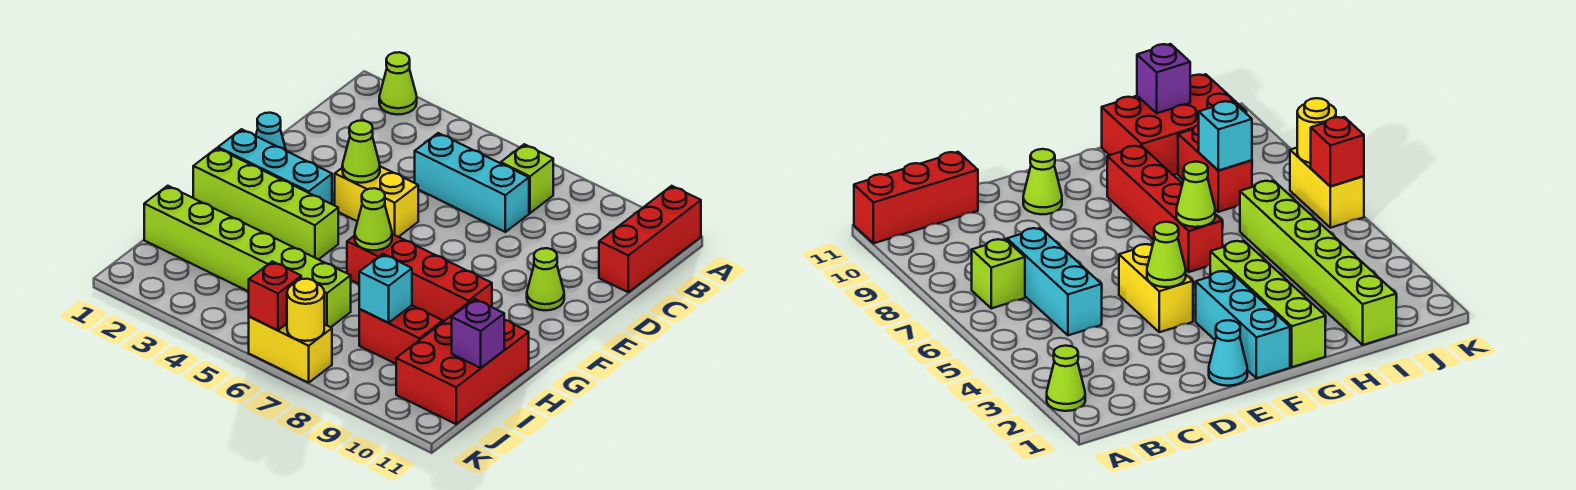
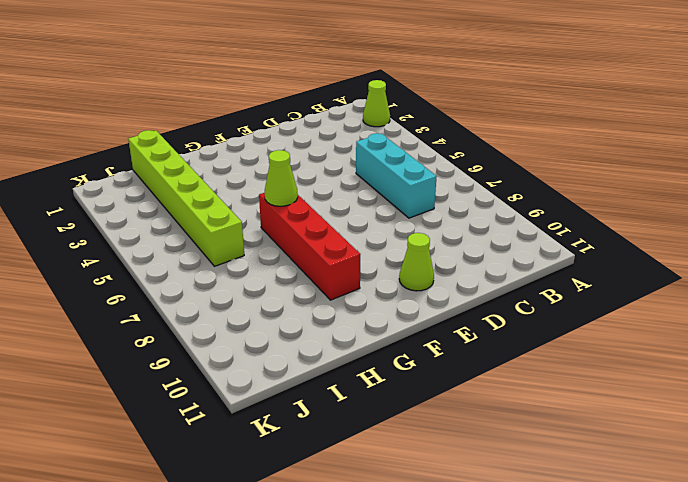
none -> red 1x3 brick [599,186,701,292]
none -> lime 1x1 brick [501,144,553,213]
none -> cyan 1x1 cone [256,113,286,151]

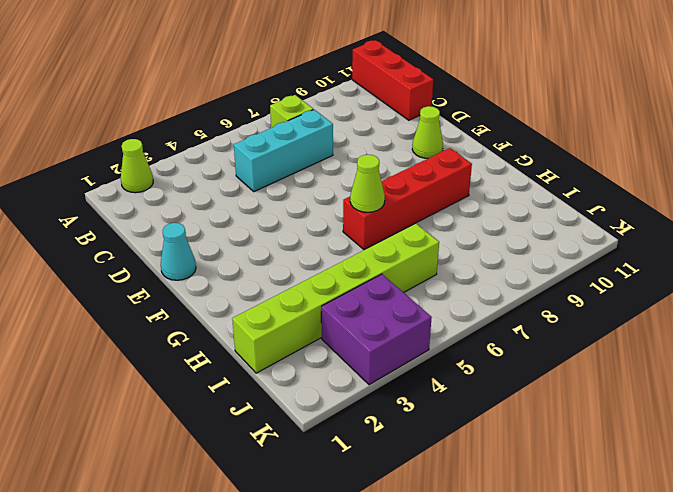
purple 2x2 brick [321,274,432,385] -> none
none -> yellow 1x2 brick [335,166,418,237]
none -> cyan 1x3 brick [218,129,332,204]
none -> lime 1x4 brick [193,148,338,260]

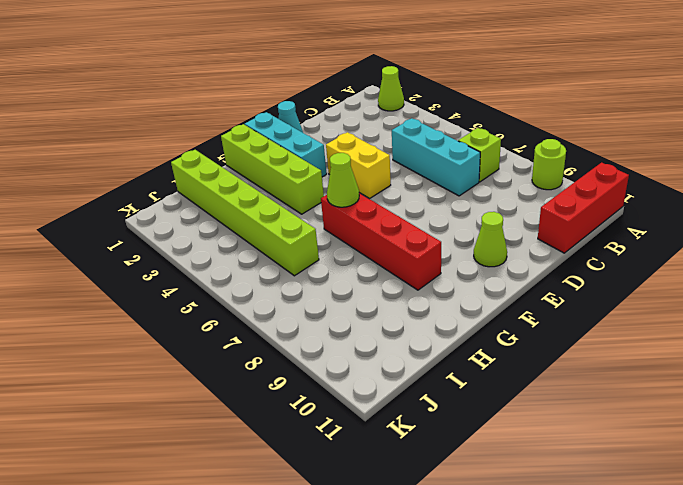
lime 1x1 round brick [532,139,566,190] -> none
none -> red 2x3 brick [396,303,529,424]
none -> red 1x2 brick [359,305,443,364]
none -> yellow 1x2 brick [249,317,332,383]

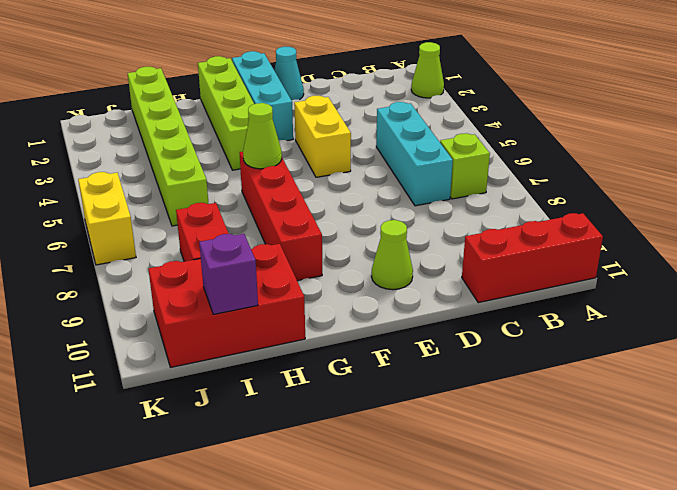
none -> lime 1x1 cone [342,121,380,183]
none -> cyan 1x1 brick [359,254,412,323]
none -> red 1x1 brick [249,261,301,330]

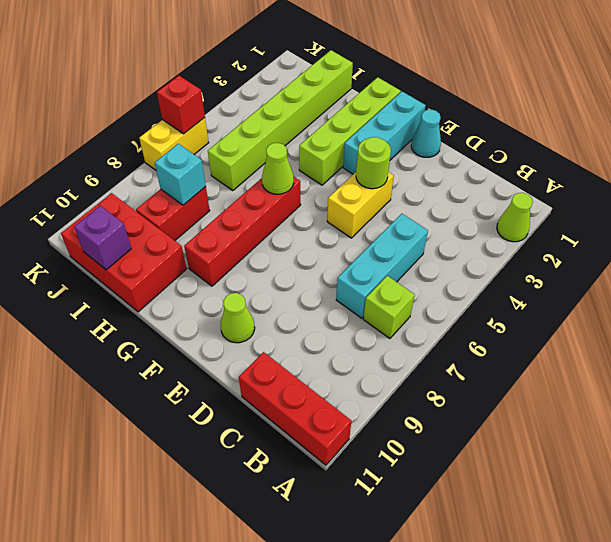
lime 1x1 round brick [356,137,391,189] -> lime 1x1 cone [342,121,380,183]
none -> yellow 1x1 round brick [287,279,324,341]

